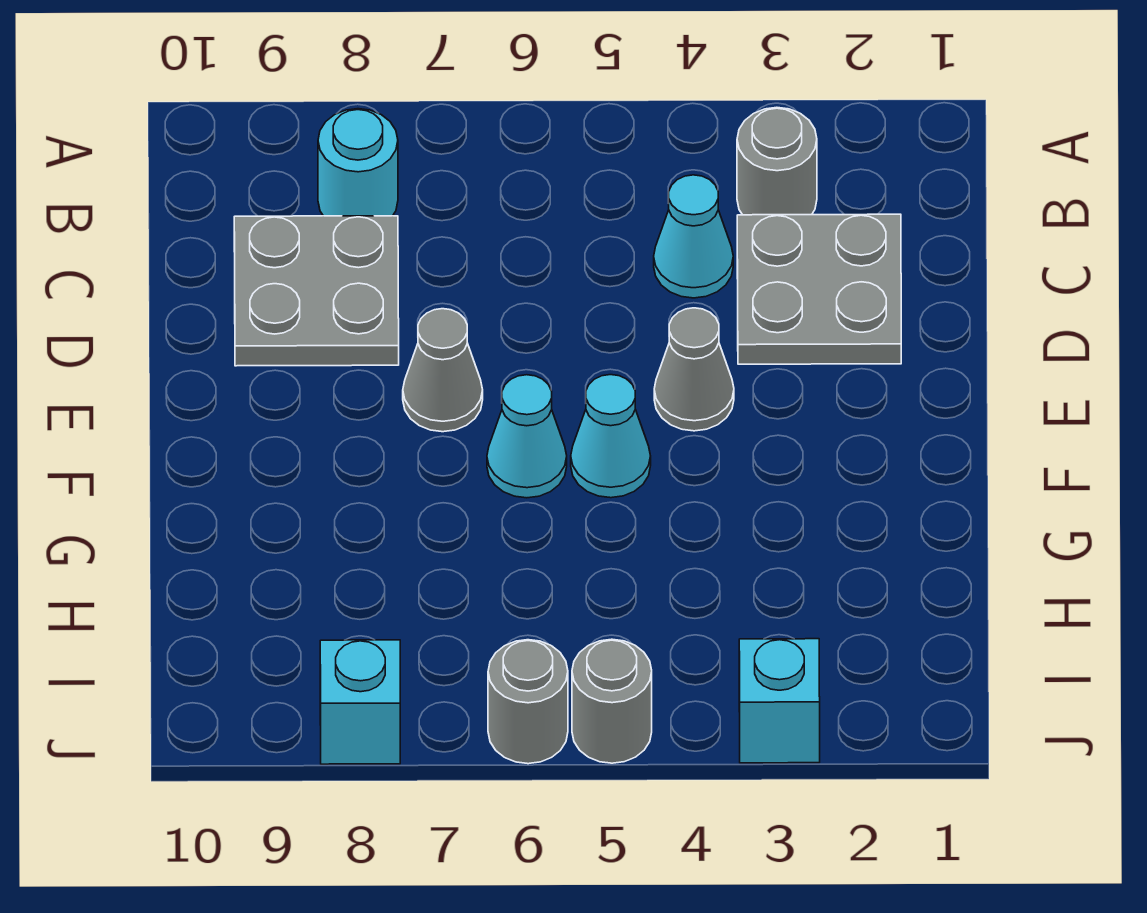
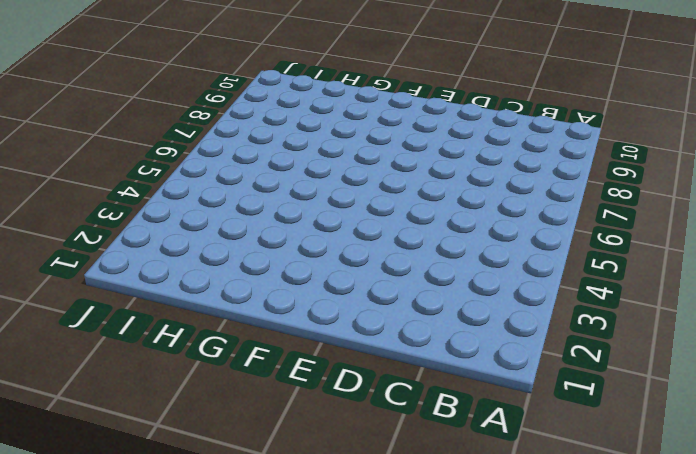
none -> grey 1x1 round brick [737,107,817,215]
none -> cyan 1x1 round brick [318,109,398,216]
none -> grey 2x2 plate [737,214,901,364]

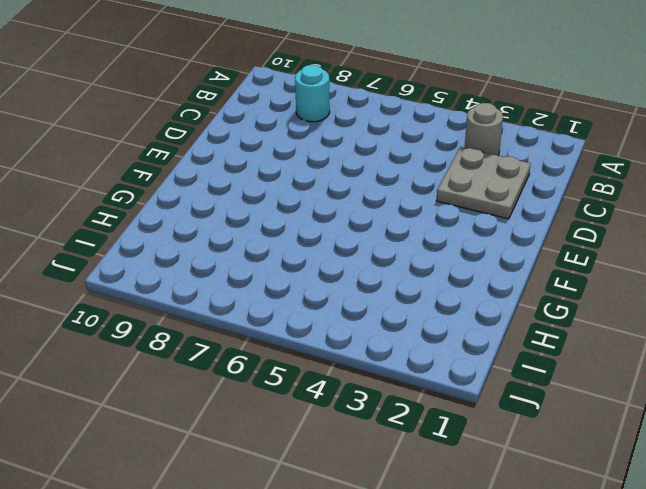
none -> cyan 1x1 cone [654,175,733,298]
none -> grey 2x2 plate [234,216,399,366]
none -> grey 1x1 cone [654,308,734,431]

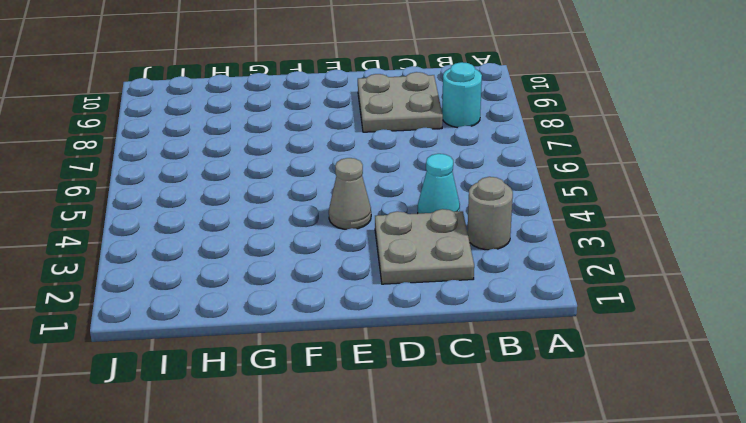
none -> grey 1x1 cone [403,309,483,432]
none -> cyan 1x1 cone [571,375,651,498]
none -> cyan 1x1 cone [487,375,567,498]

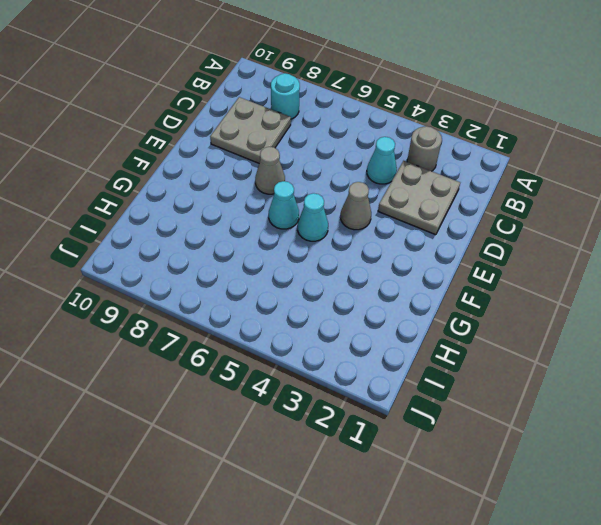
none -> cyan 1x1 brick [739,639,820,763]
none -> grey 1x1 round brick [572,639,652,763]
none -> grey 1x1 round brick [488,640,568,764]

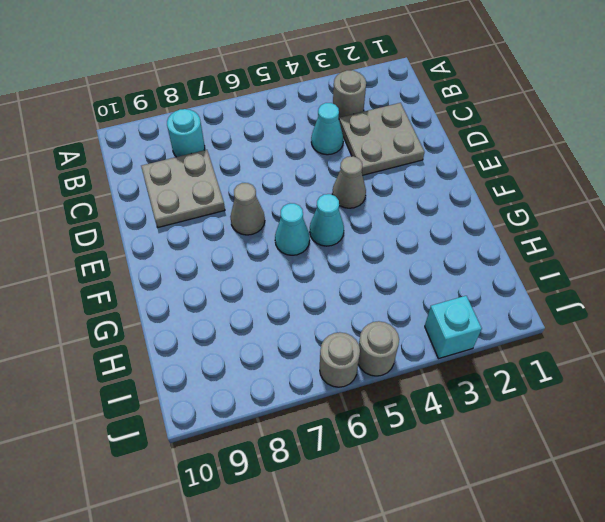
none -> cyan 1x1 brick [320,640,400,764]

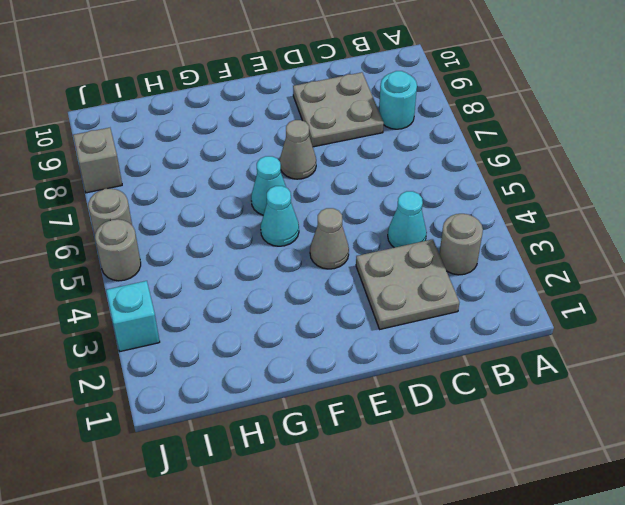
grey 1x1 brick [73,128,122,193] -> cyan 1x1 brick [320,640,400,764]

